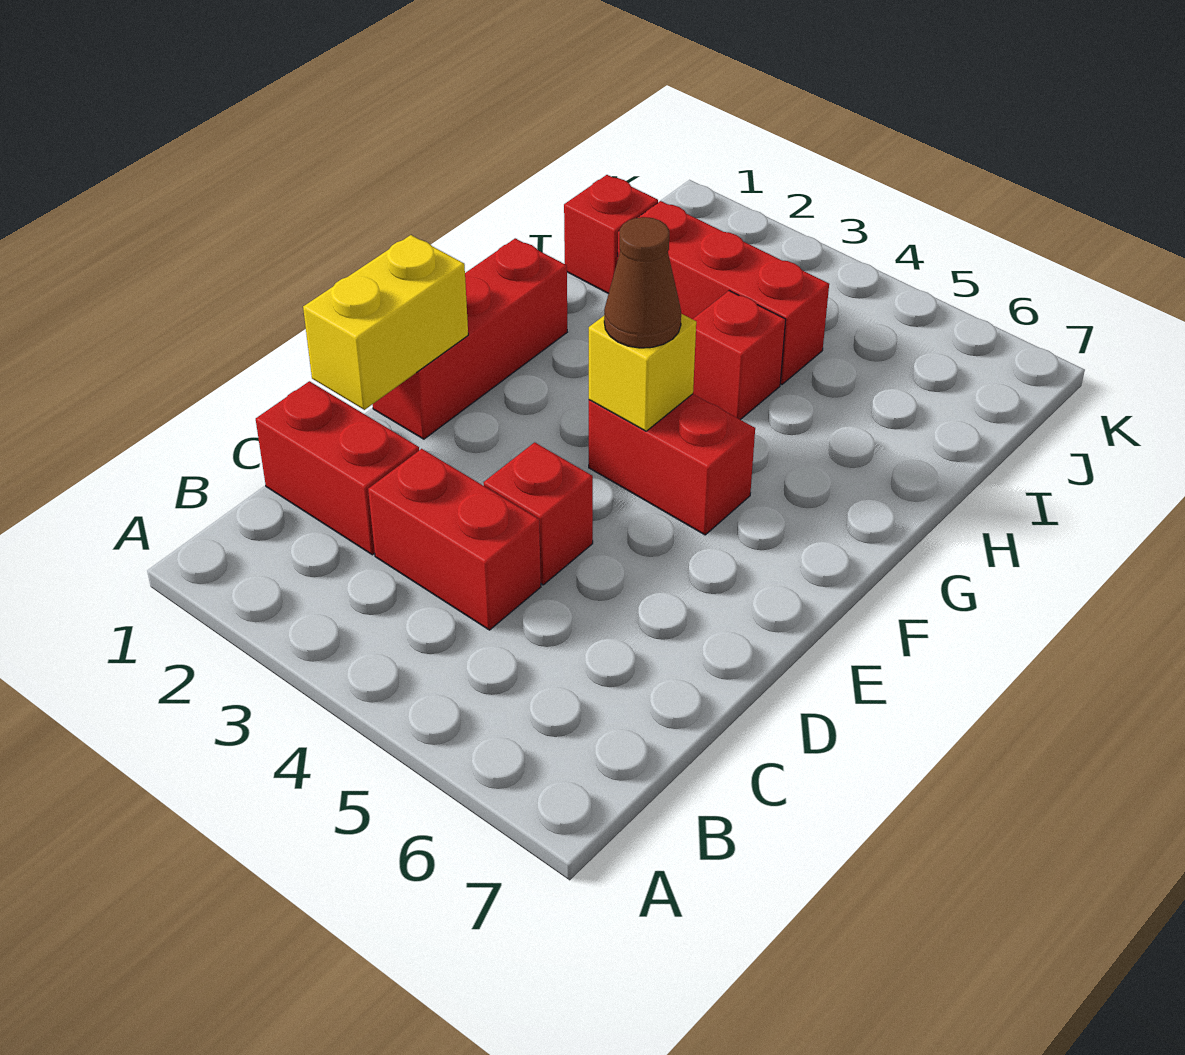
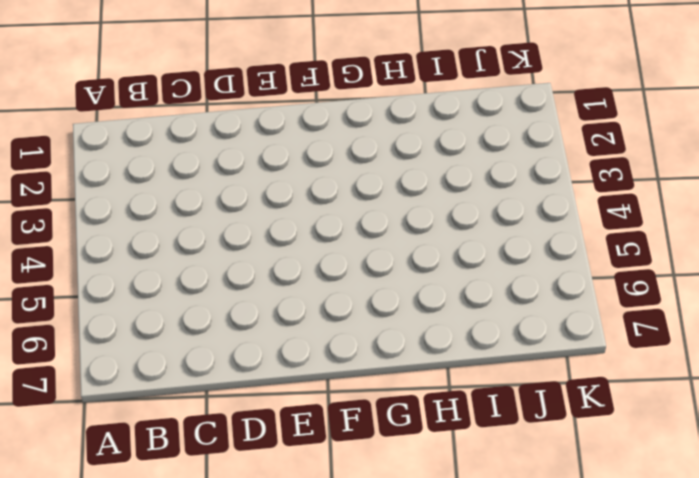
none -> red 1x2 brick [256,381,419,555]
none -> red 1x2 brick [368,449,541,630]

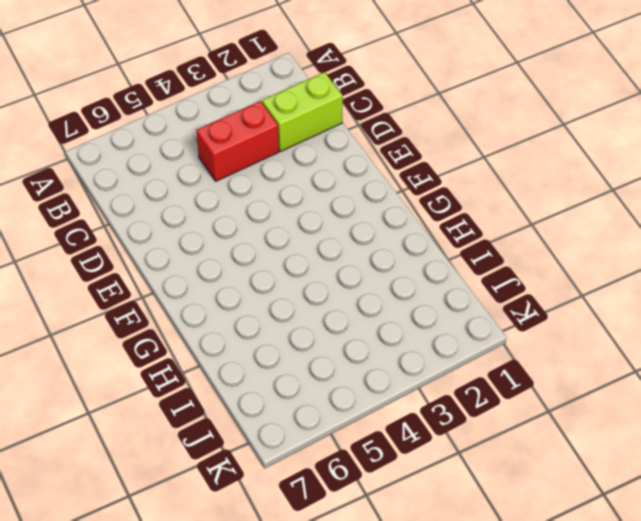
lime 1x2 brick [262,72,343,151] -> red 1x2 brick [256,381,419,555]
none -> red 1x1 brick [483,442,593,585]
none -> red 1x3 brick [373,238,567,439]

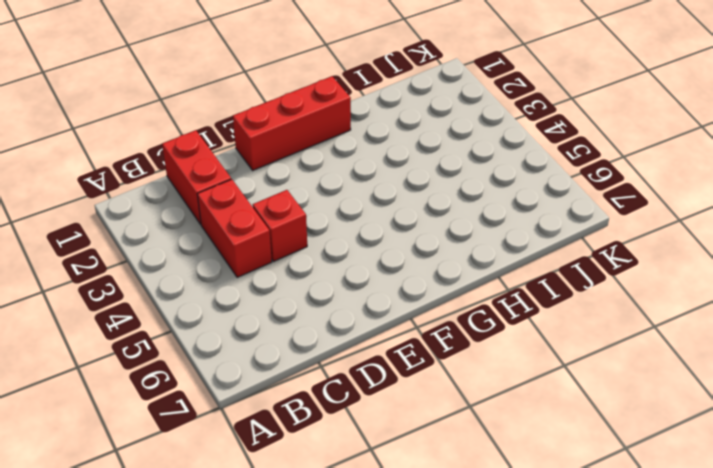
none -> red 1x2 brick [589,394,755,535]
none -> red 1x1 brick [693,291,786,420]

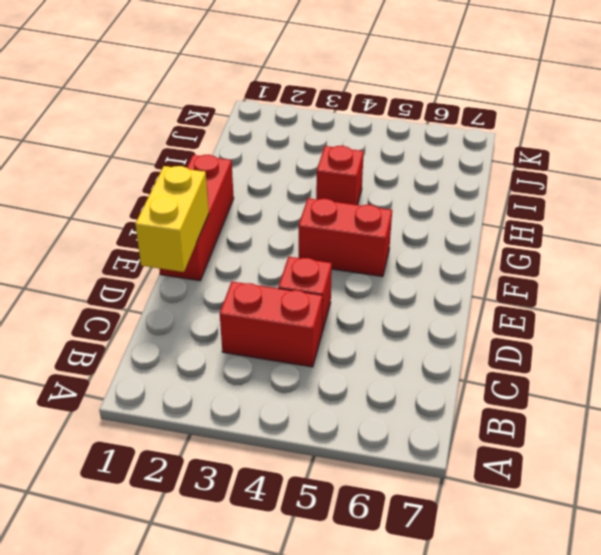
none -> red 1x2 brick [256,381,419,555]
none -> red 1x1 brick [564,175,658,294]

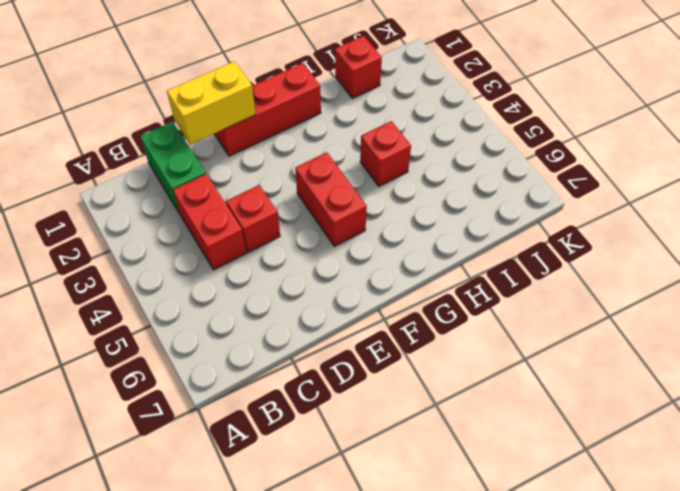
green 1x2 brick [140,121,206,212] -> red 1x2 brick [256,381,419,555]
none -> red 1x3 brick [618,201,829,384]
none -> yellow 1x1 brick [589,314,696,431]

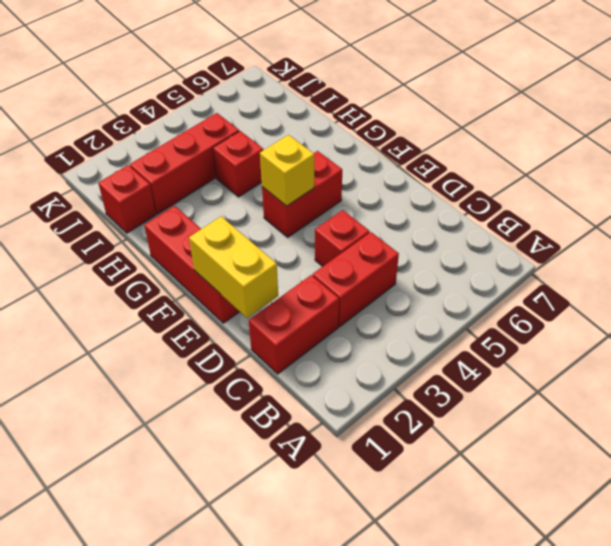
none -> brown 1x1 cone [604,217,681,348]

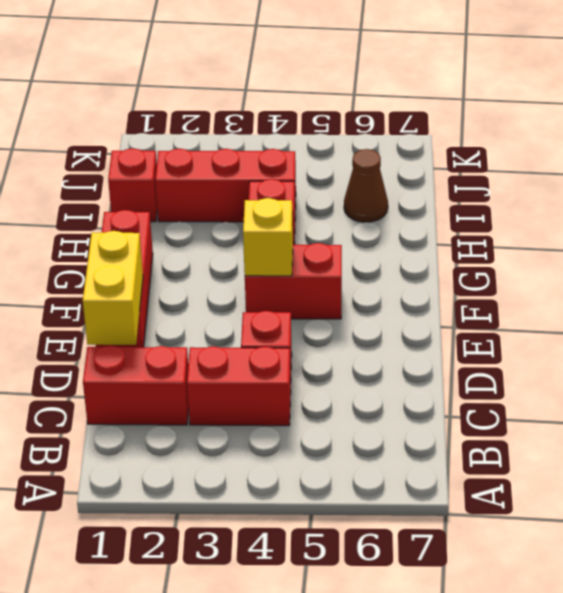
brown 1x1 cone [344,149,388,222] -> brown 1x1 cone moved to [604,217,681,348]

